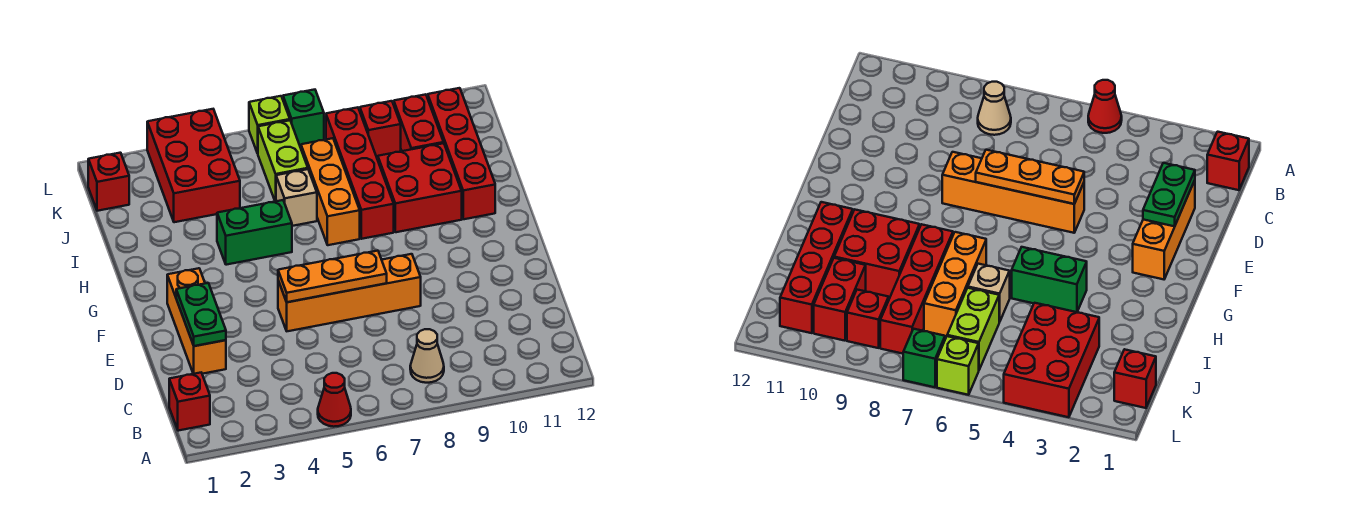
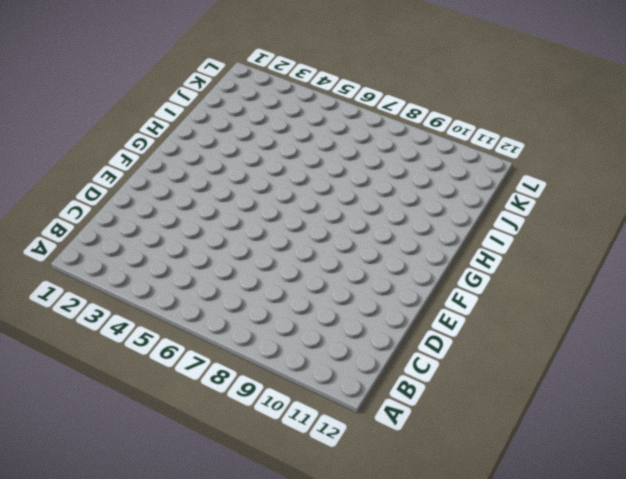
none -> red 1x1 cone [318,373,351,427]
none -> red 1x1 brick [169,373,210,431]
none -> tan 1x1 cone [410,329,444,383]

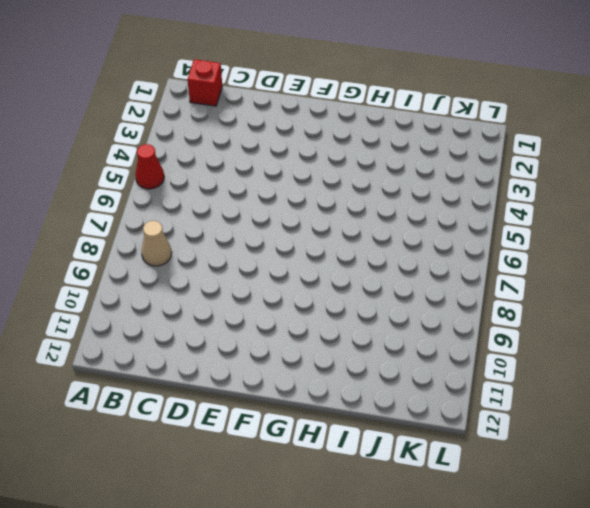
none -> orange 1x3 brick [167,268,226,374]
none -> orange 1x4 brick [278,254,421,331]
none -> green 1x2 brick [217,200,292,265]

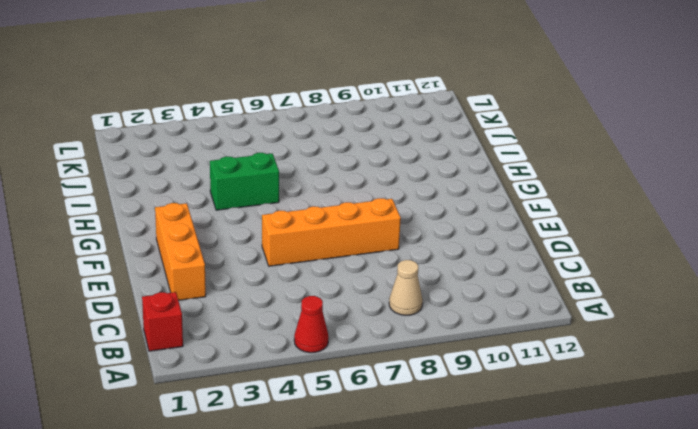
none -> orange 1x3 brick [301,138,360,245]
none -> red 1x4 brick [326,107,394,239]
none -> red 2x2 brick [378,143,462,232]

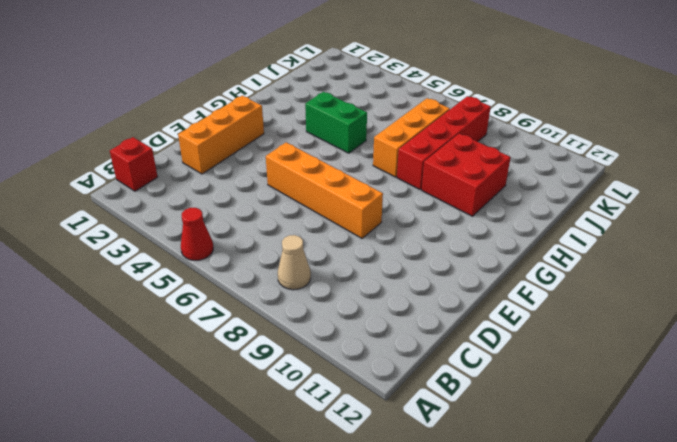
none -> red 1x4 brick [428,88,495,219]
none -> tan 1x1 brick [276,169,317,226]
none -> red 2x3 brick [147,109,240,222]

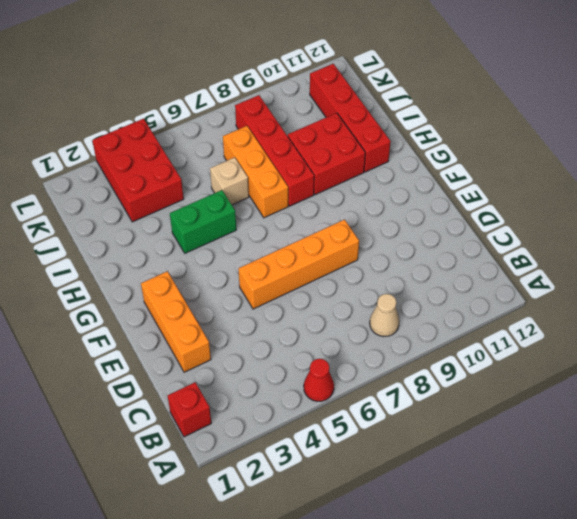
none -> lime 1x2 brick [258,120,308,201]
none -> red 1x2 brick [394,94,444,151]
none -> red 1x1 brick [88,153,129,211]

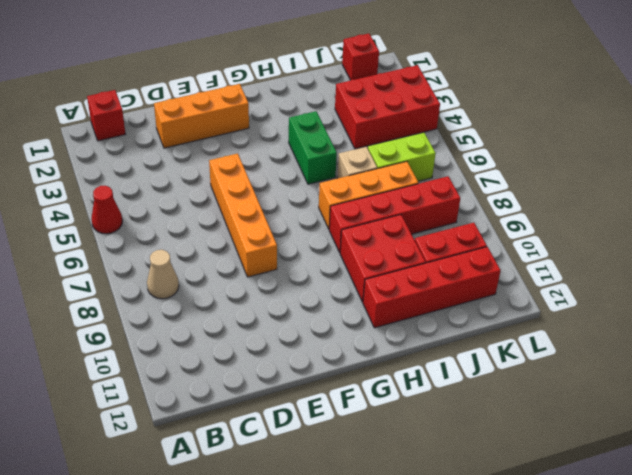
none -> red 1x1 brick [360,101,401,157]
none -> lime 1x1 brick [249,96,290,153]
none -> green 1x1 brick [283,90,324,146]

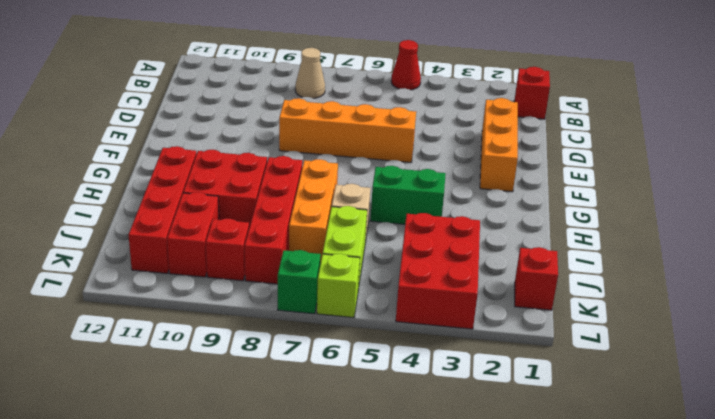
none -> green 1x2 plate [176,283,226,346]
none -> orange 1x3 plate [278,251,387,302]

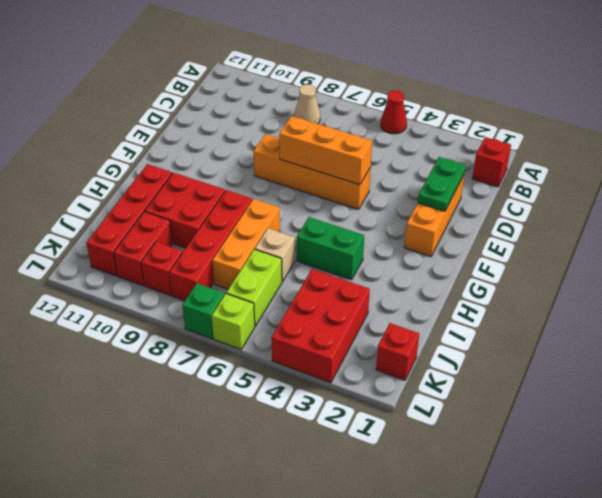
orange 1x3 brick [279,116,372,185] -> orange 1x3 plate [278,251,387,302]

